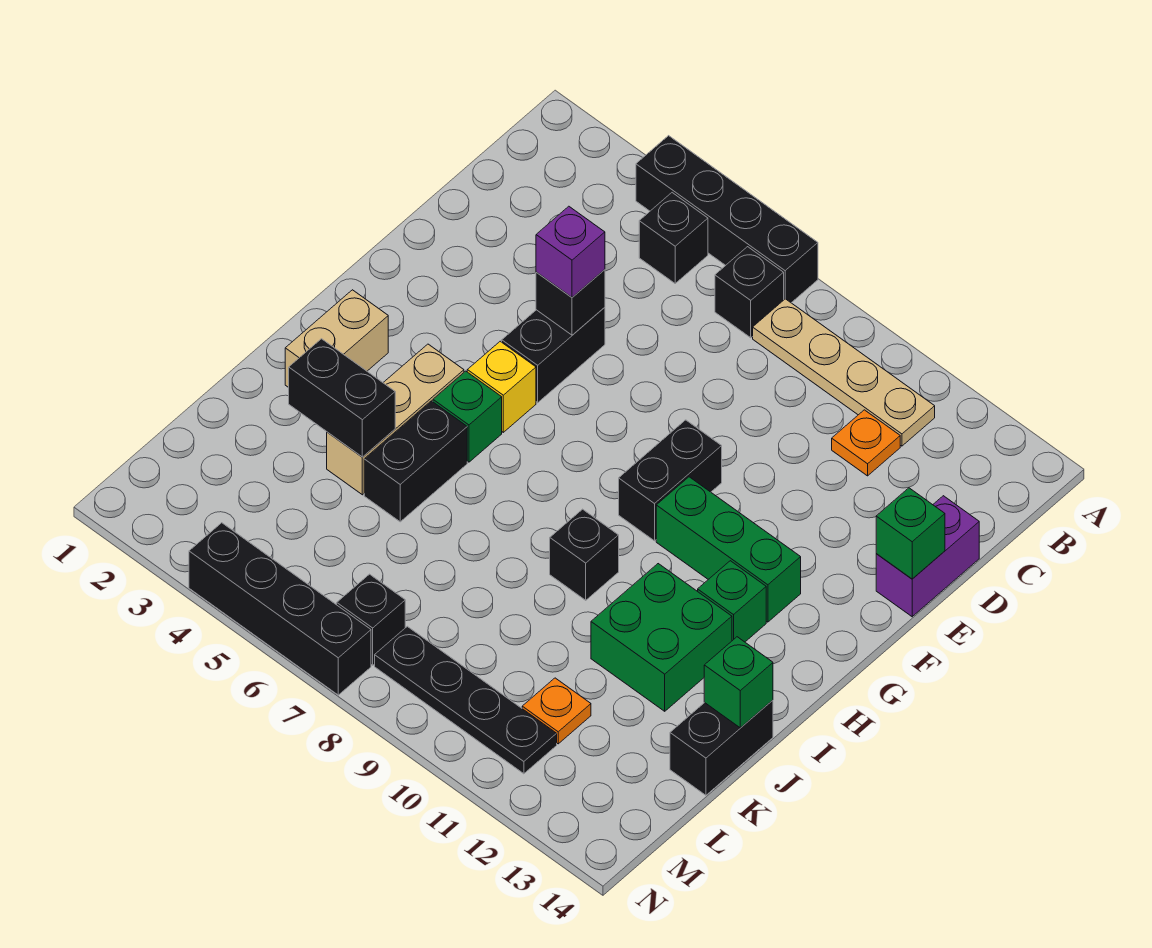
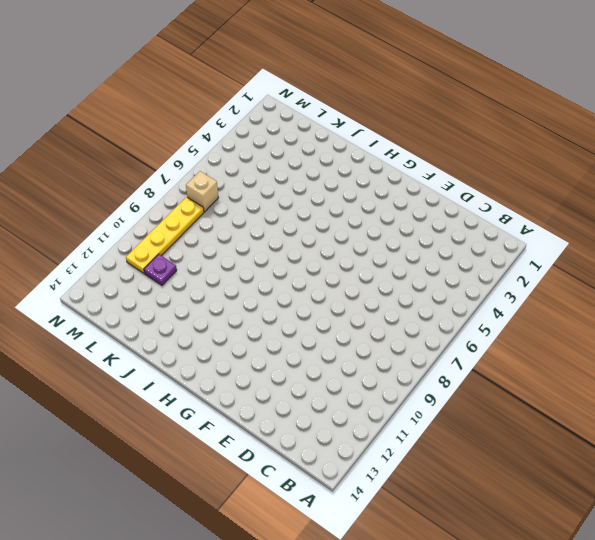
purple 1x1 plate [144,254,177,285] -> orange 1x1 plate [522,678,591,744]
tan 1x1 brick [186,171,218,212] -> black 1x1 brick [337,574,405,665]
yellow 1x4 plate [126,197,204,273] -> black 1x4 plate [375,626,557,774]
none -> black 1x4 brick [636,136,818,303]
none -> black 1x1 brick [639,193,708,283]
none -> black 1x1 brick [715,247,784,338]

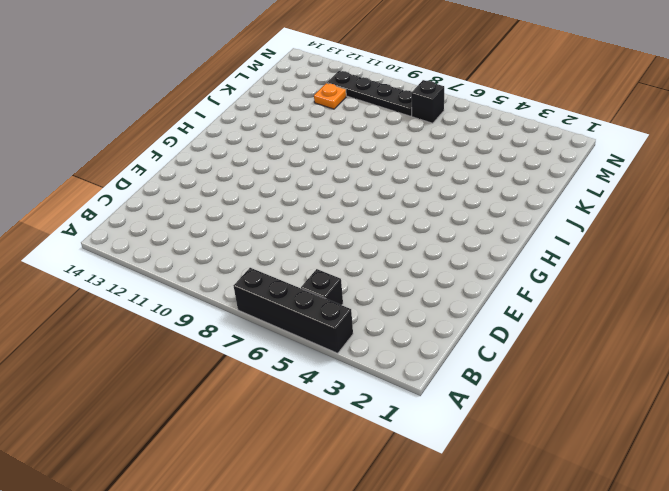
none -> black 1x1 brick [715,247,784,338]
none -> tan 1x4 plate [753,299,935,446]
none -> orange 1x1 plate [832,410,900,476]

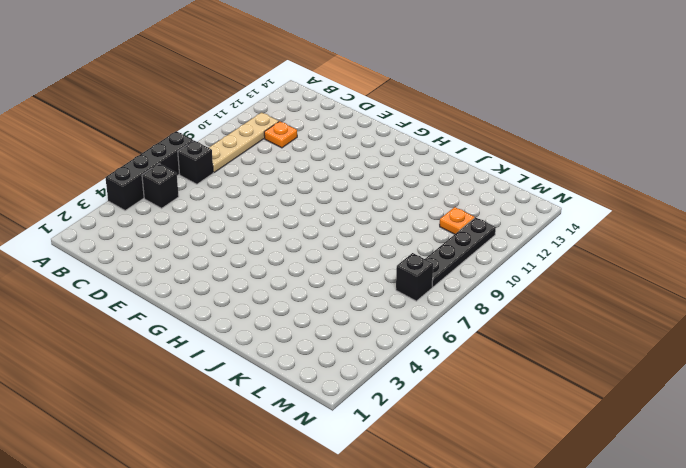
none -> purple 1x2 brick [876,496,979,617]
none -> black 1x2 brick [502,307,605,403]
none -> black 1x2 brick [619,420,722,541]

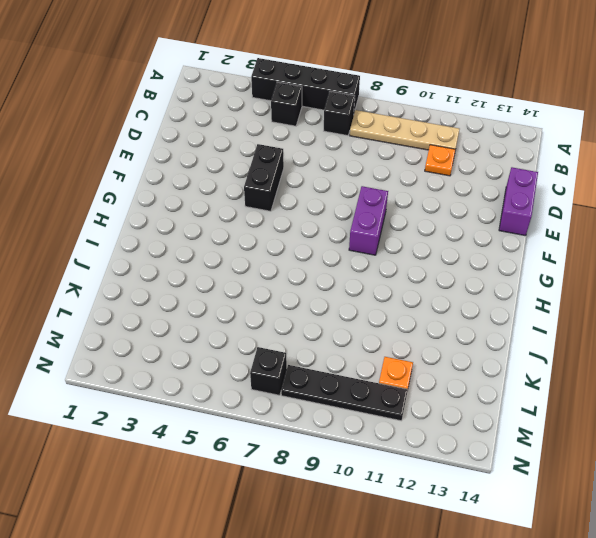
purple 1x2 brick [349,186,388,255] -> black 1x2 brick [619,420,722,541]
none -> yellow 1x1 brick [467,341,536,432]
none -> green 1x3 brick [656,477,801,622]
none -> tan 1x2 brick [285,290,388,388]

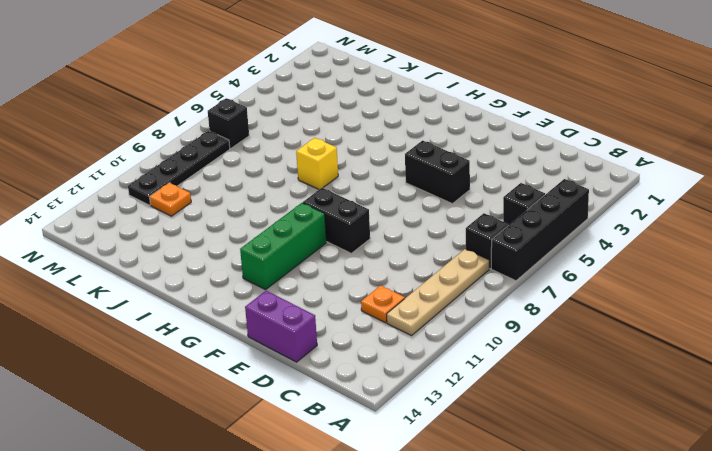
yellow 1x1 brick [296,138,338,189] -> yellow 1x1 brick moved to [467,341,536,432]
none -> tan 1x2 brick [285,290,388,388]
none -> tan 1x3 brick [327,344,464,495]
none -> green 1x1 brick [433,371,502,462]

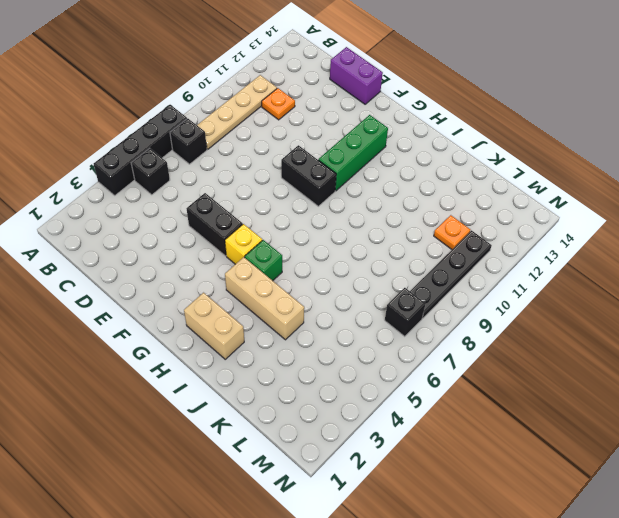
none -> green 1x1 brick [698,561,766,642]
none -> black 1x2 brick [364,401,467,522]
none -> black 1x1 brick [550,509,619,600]

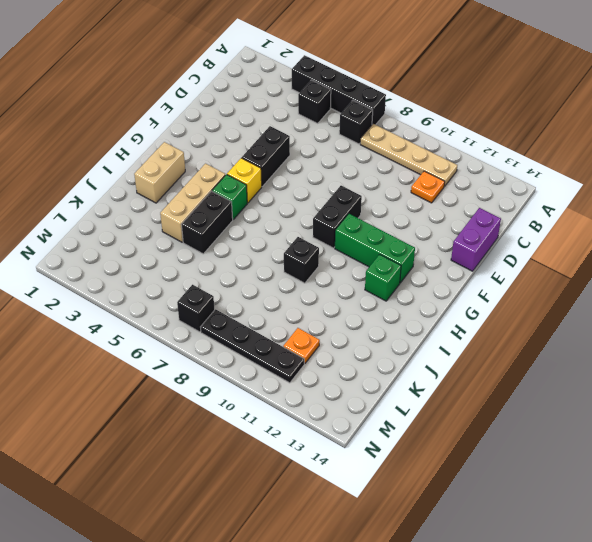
none -> green 2x2 brick [591,564,732,711]
none -> black 1x2 brick [670,700,773,795]
none -> black 1x4 brick [189,523,371,695]

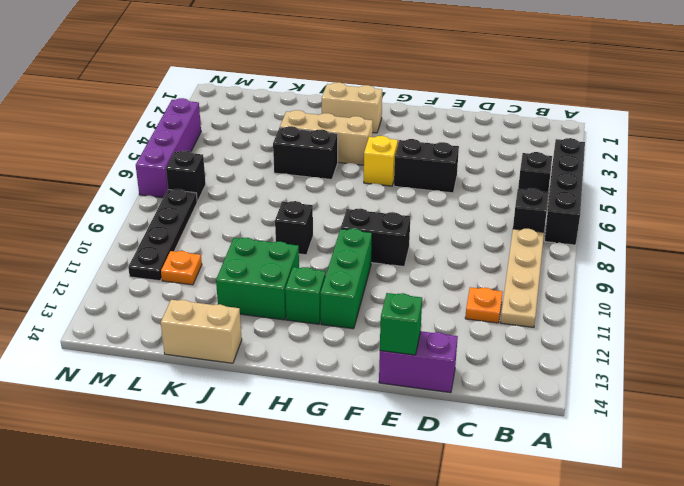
tan 1x2 brick [161,300,242,363] -> black 1x2 brick [670,700,773,795]
purple 1x4 brick [136,98,201,198] -> black 1x4 brick [189,523,371,695]
none -> green 1x1 brick [433,371,502,462]
none -> black 1x1 brick [536,270,605,335]
none -> black 1x2 brick [289,339,395,457]

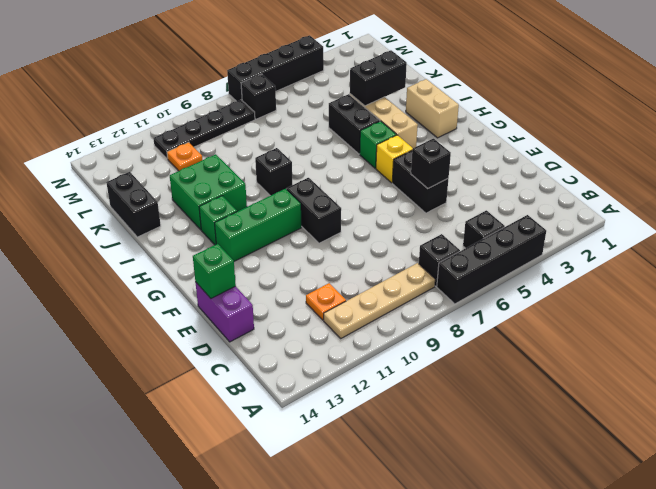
none -> green 1x1 brick [704,637,773,728]
none -> purple 1x1 brick [536,206,605,297]

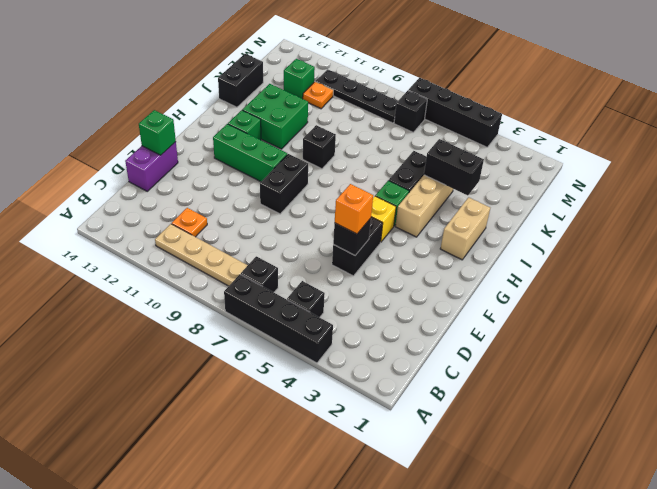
orange 1x1 brick [335,184,373,234] -> purple 1x1 brick [536,206,605,297]
green 1x1 brick [284,59,315,99] -> green 1x1 brick moved to [704,637,773,728]

